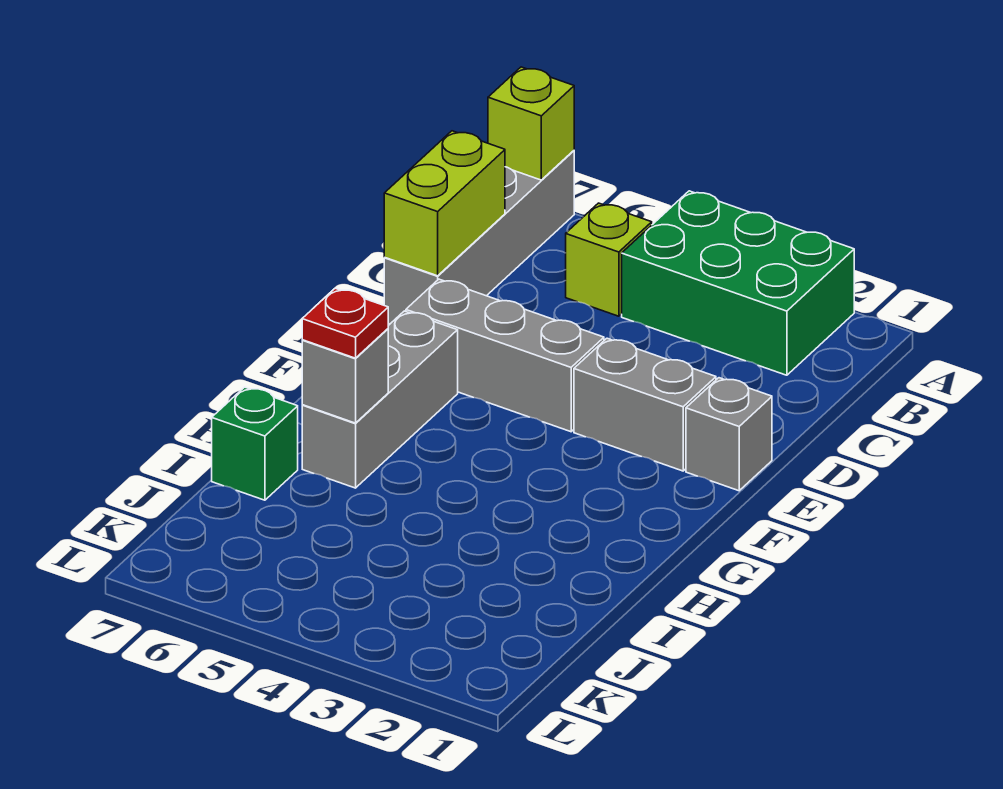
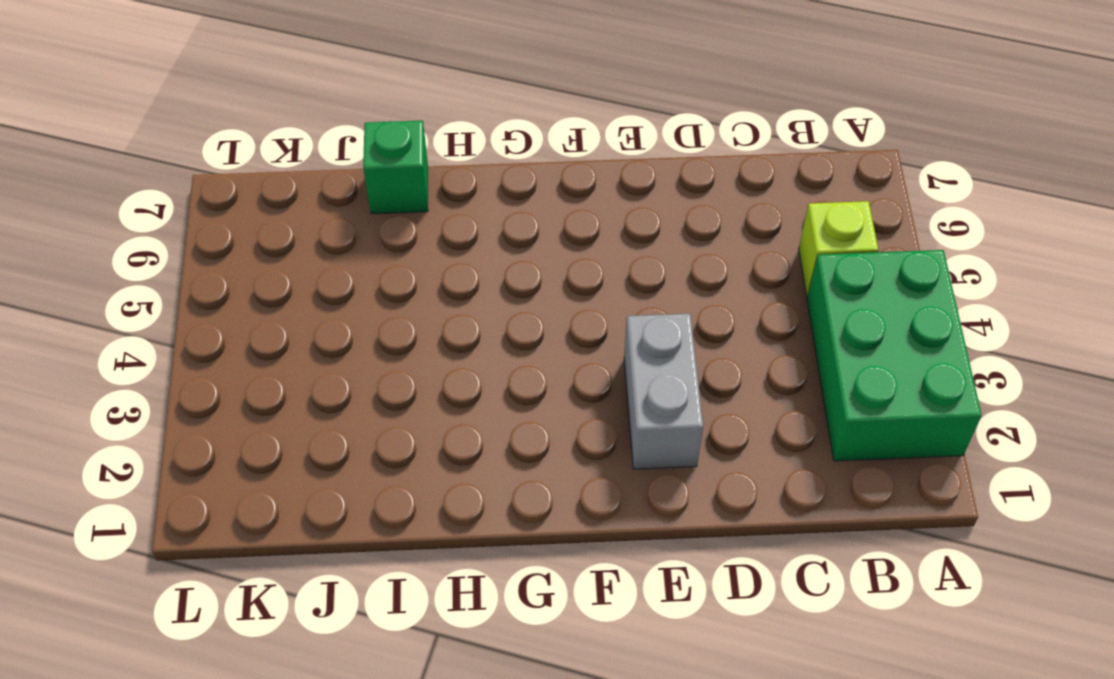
none -> grey 1x4 brick [384,151,574,324]
none -> grey 1x1 brick [686,378,772,491]
none -> grey 1x3 brick [406,279,604,432]

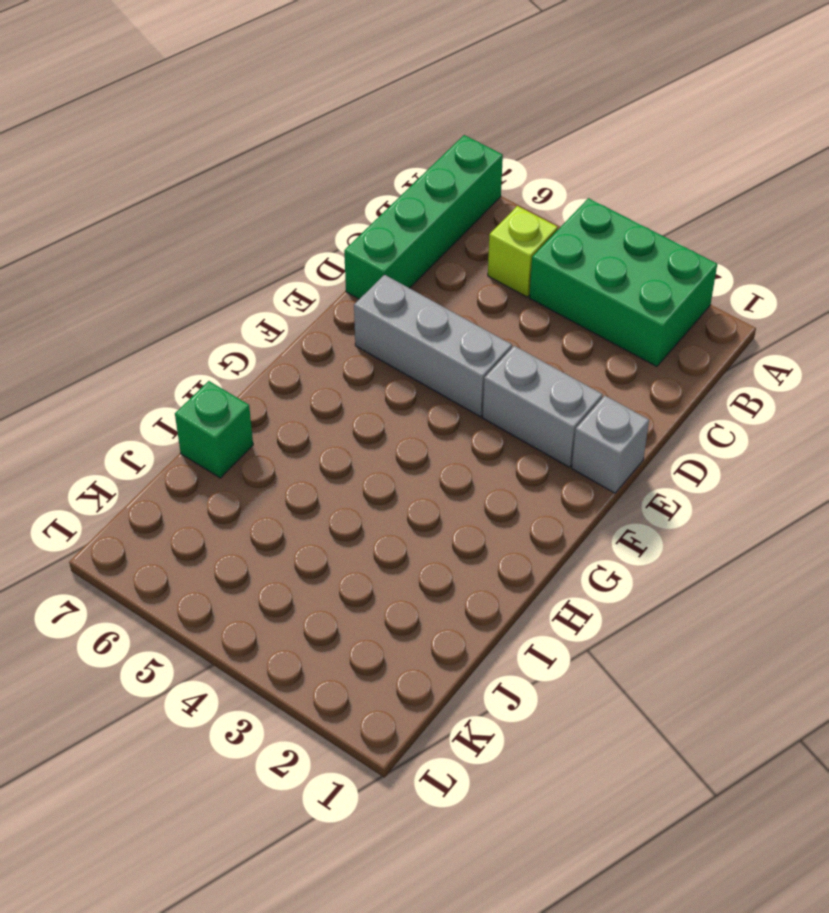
green 1x4 brick [344,135,503,299] -> grey 1x4 brick [384,151,574,324]
none -> grey 1x3 brick [302,311,458,488]
none -> lime 1x1 brick [488,67,574,180]
none -> lime 1x2 brick [384,131,505,276]

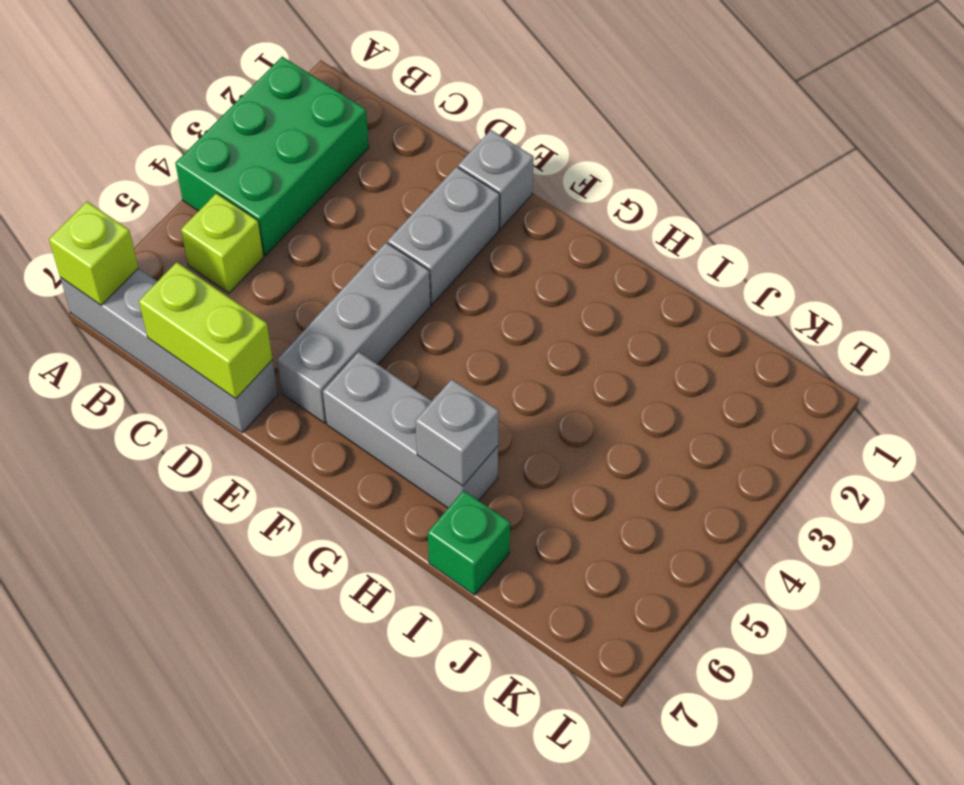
none -> red 1x1 plate [302,288,388,358]

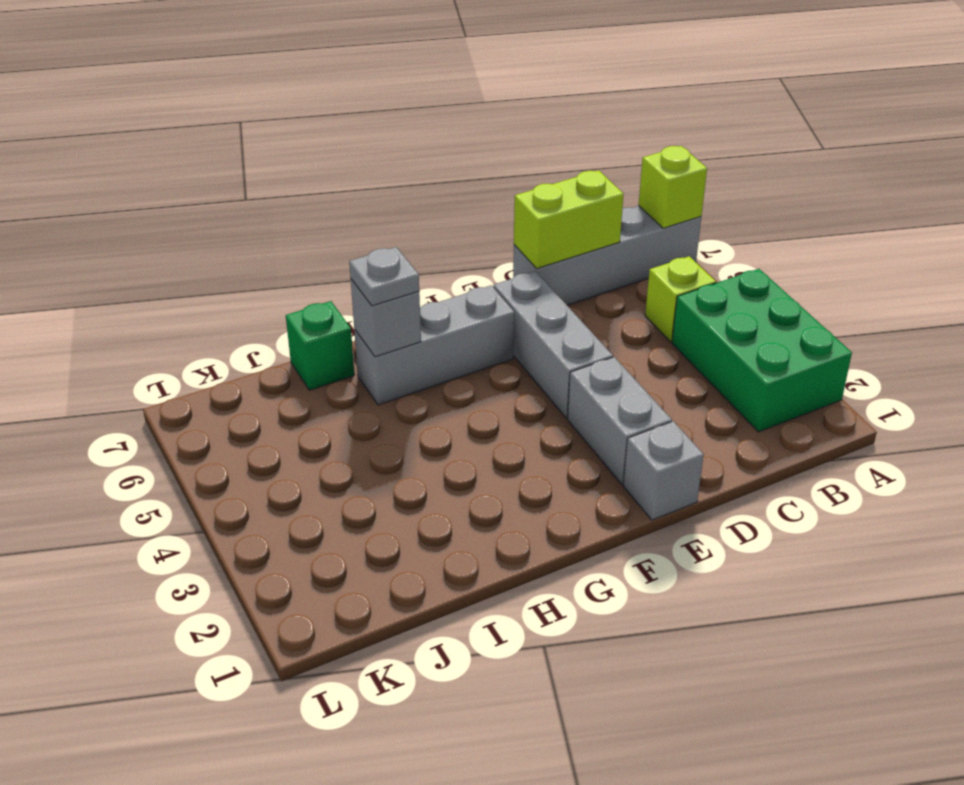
grey 1x1 plate [349,247,419,306] -> red 1x1 plate [302,288,388,358]

